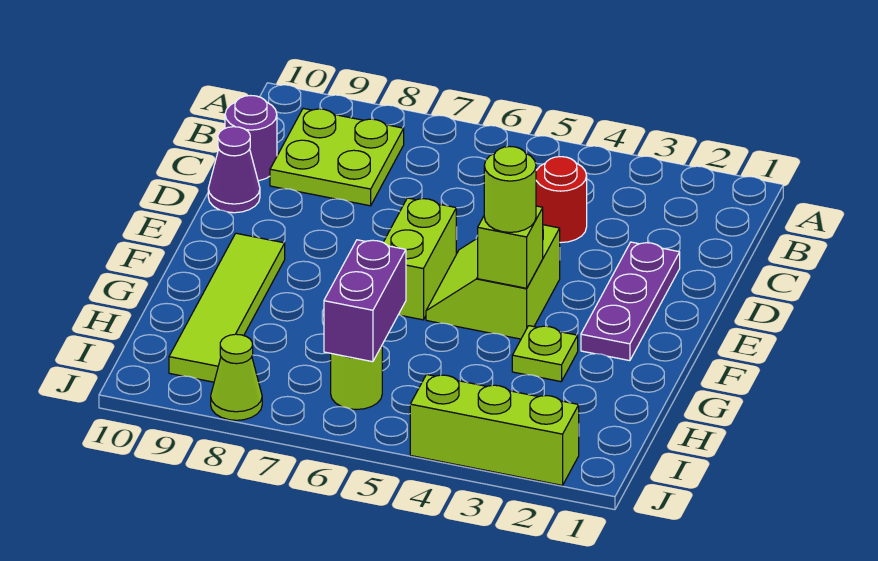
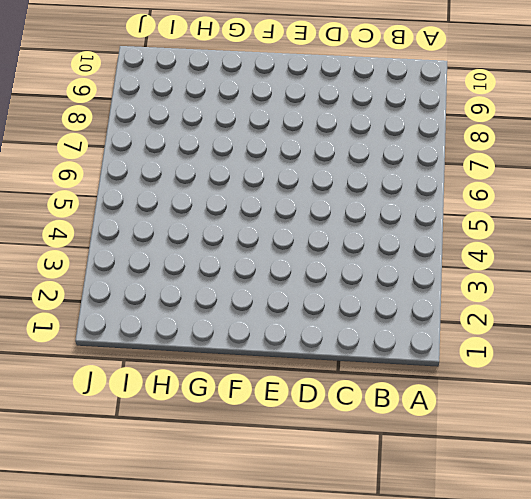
none -> lime 2x2 plate [270,108,404,206]
none -> red 1x1 round brick [536,157,587,243]
none -> purple 1x1 round brick [225,96,277,181]

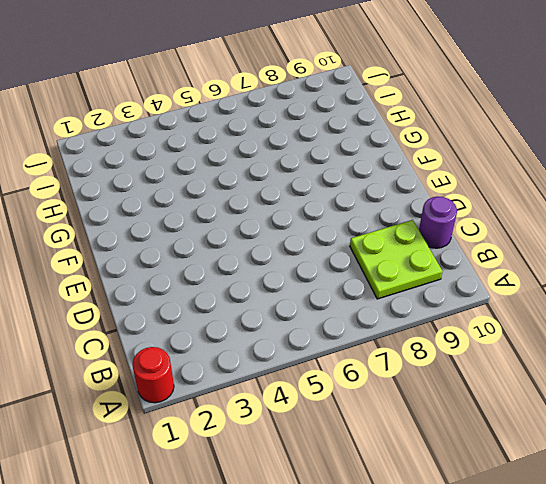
red 1x1 round brick [132,347,174,403] -> red 1x1 round brick moved to [536,157,587,243]
none -> purple 1x3 plate [581,242,680,361]
none -> purple 1x1 cone [208,127,260,213]
none -> lime 2x2 slope [426,225,560,339]

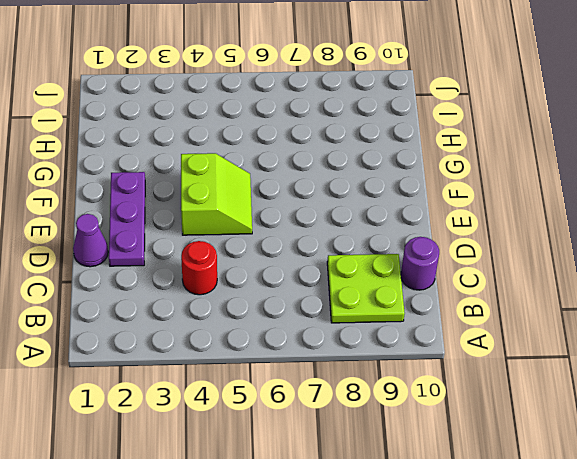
purple 1x1 cone [73,214,108,267] -> purple 1x1 cone moved to [208,127,260,213]
none -> lime 1x2 brick [383,198,456,320]
none -> lime 1x4 tile [169,233,285,382]
none -> lime 1x1 plate [512,326,578,382]

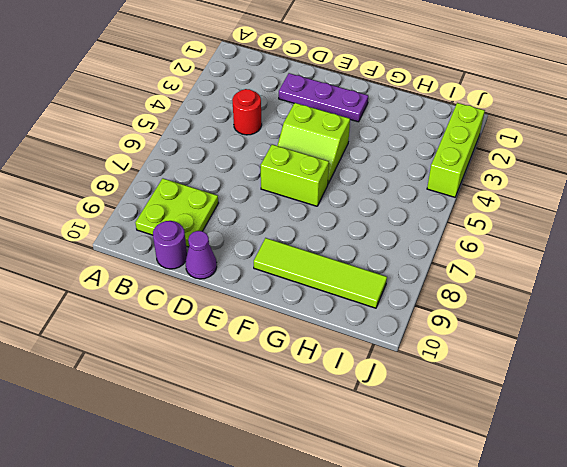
none -> lime 1x1 plate [512,326,578,382]
none -> lime 1x1 round brick [331,346,382,410]
none -> lime 1x1 cone [211,334,262,420]

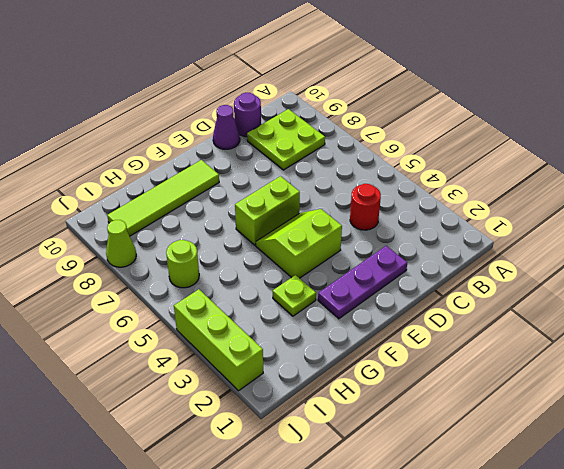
none -> lime 1x1 brick [478,206,543,288]
none -> purple 1x2 brick [324,240,406,362]
none -> lime 1x1 round brick [484,146,536,232]

